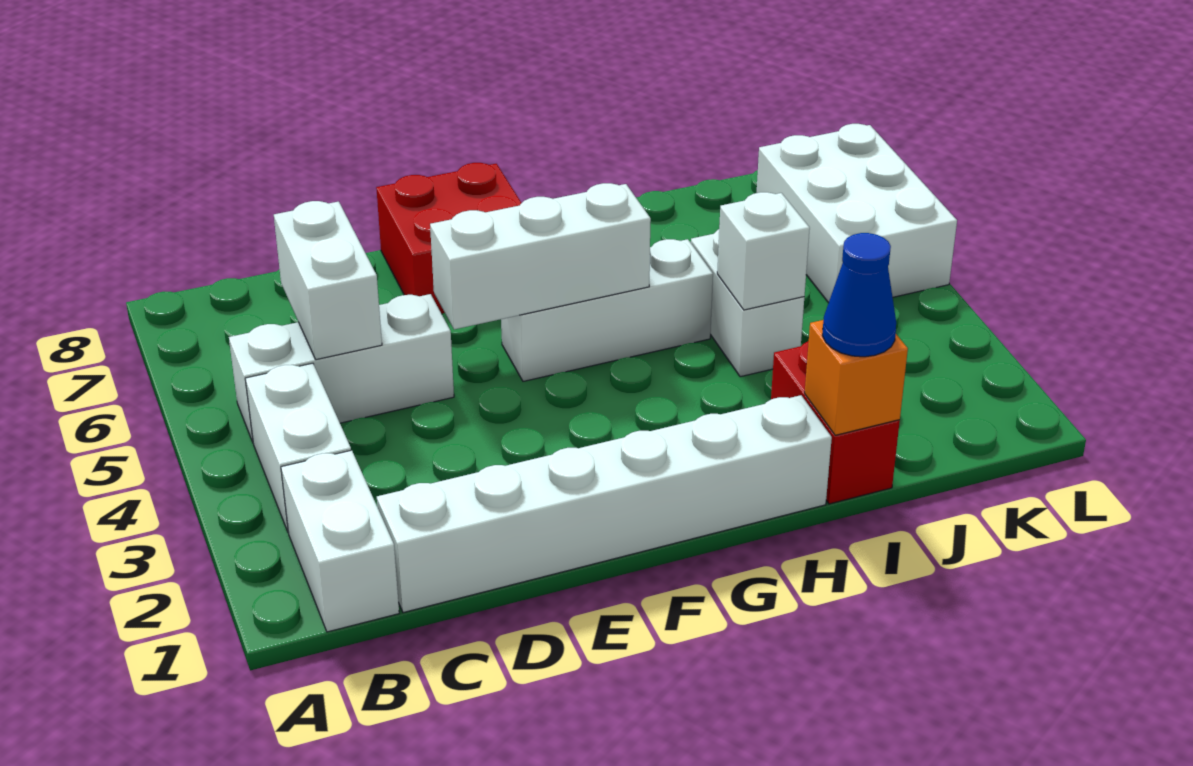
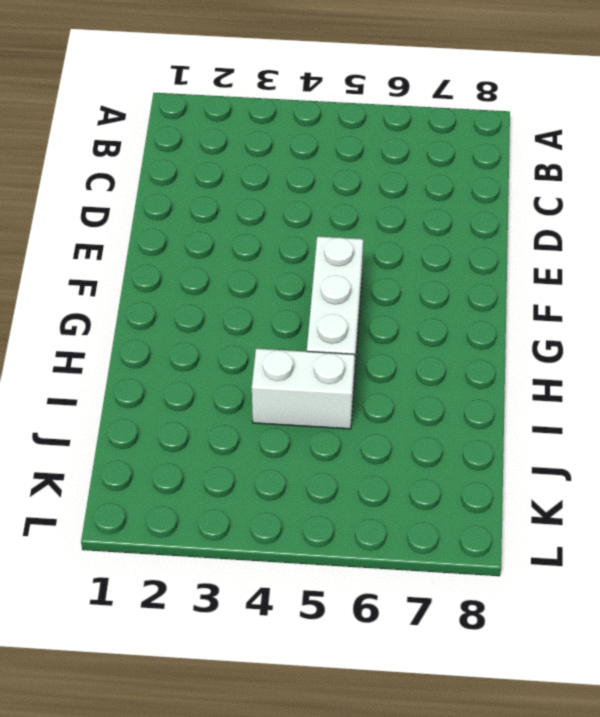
none -> white 1x2 brick [281,450,399,632]
none -> white 1x2 brick [245,363,351,533]
none -> white 1x3 brick [229,294,454,442]

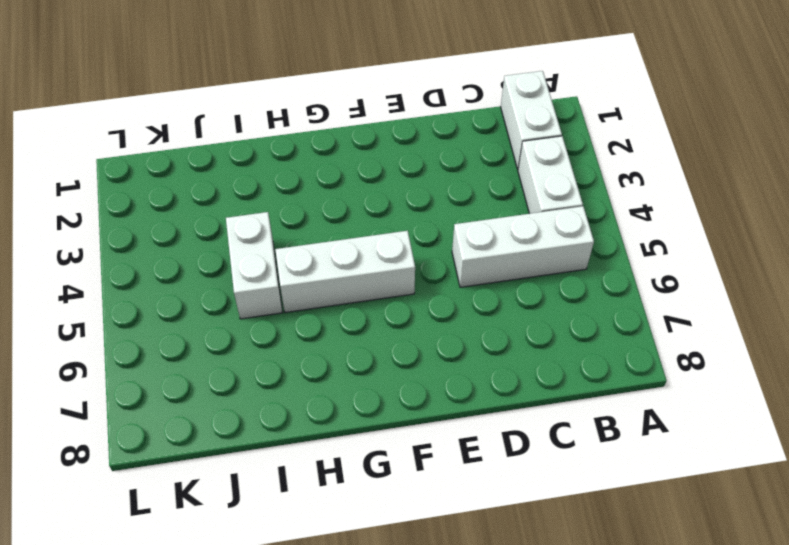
none -> white 1x6 brick [377,395,832,613]
none -> red 2x2 brick [376,163,521,314]
none -> red 1x2 brick [771,341,900,504]

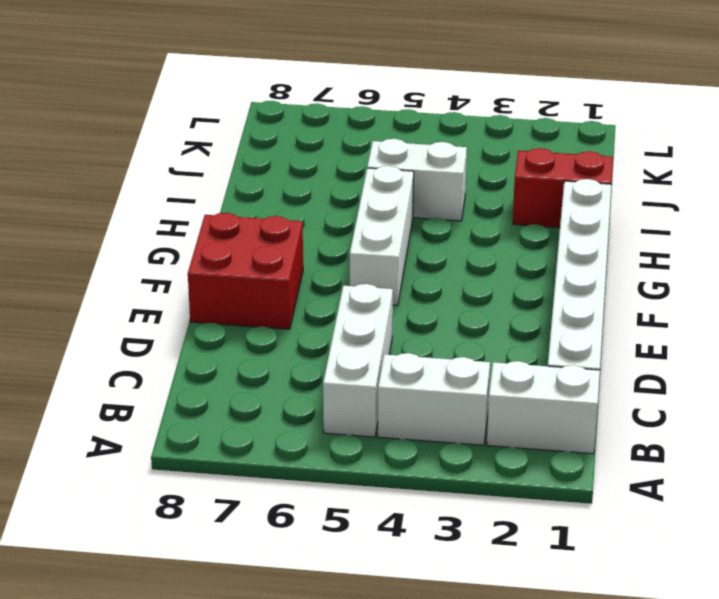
none -> white 2x3 brick [757,124,957,303]
none -> white 1x2 brick [274,201,382,360]
none -> white 1x3 brick [430,183,651,329]

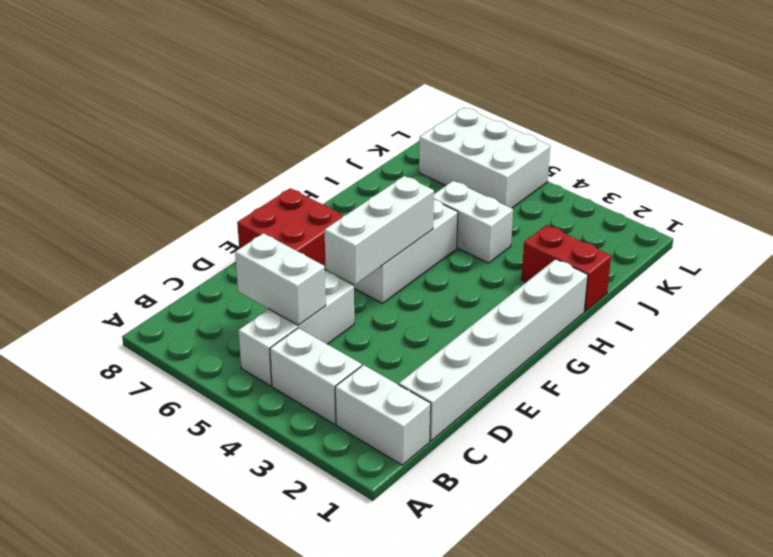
none -> orange 1x1 brick [805,320,908,435]
none -> white 1x1 brick [717,192,810,310]
none -> blue 1x1 cone [822,233,896,357]

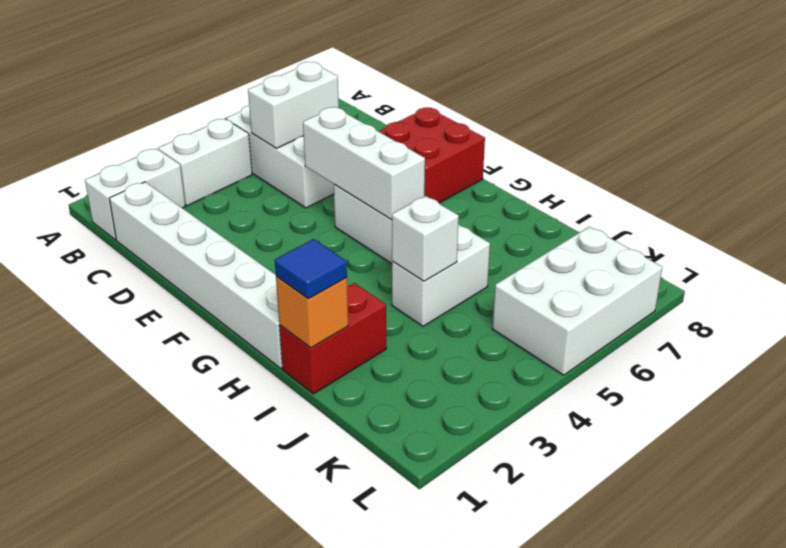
blue 1x1 tile [275,239,347,299] -> blue 1x1 cone [822,233,896,357]

